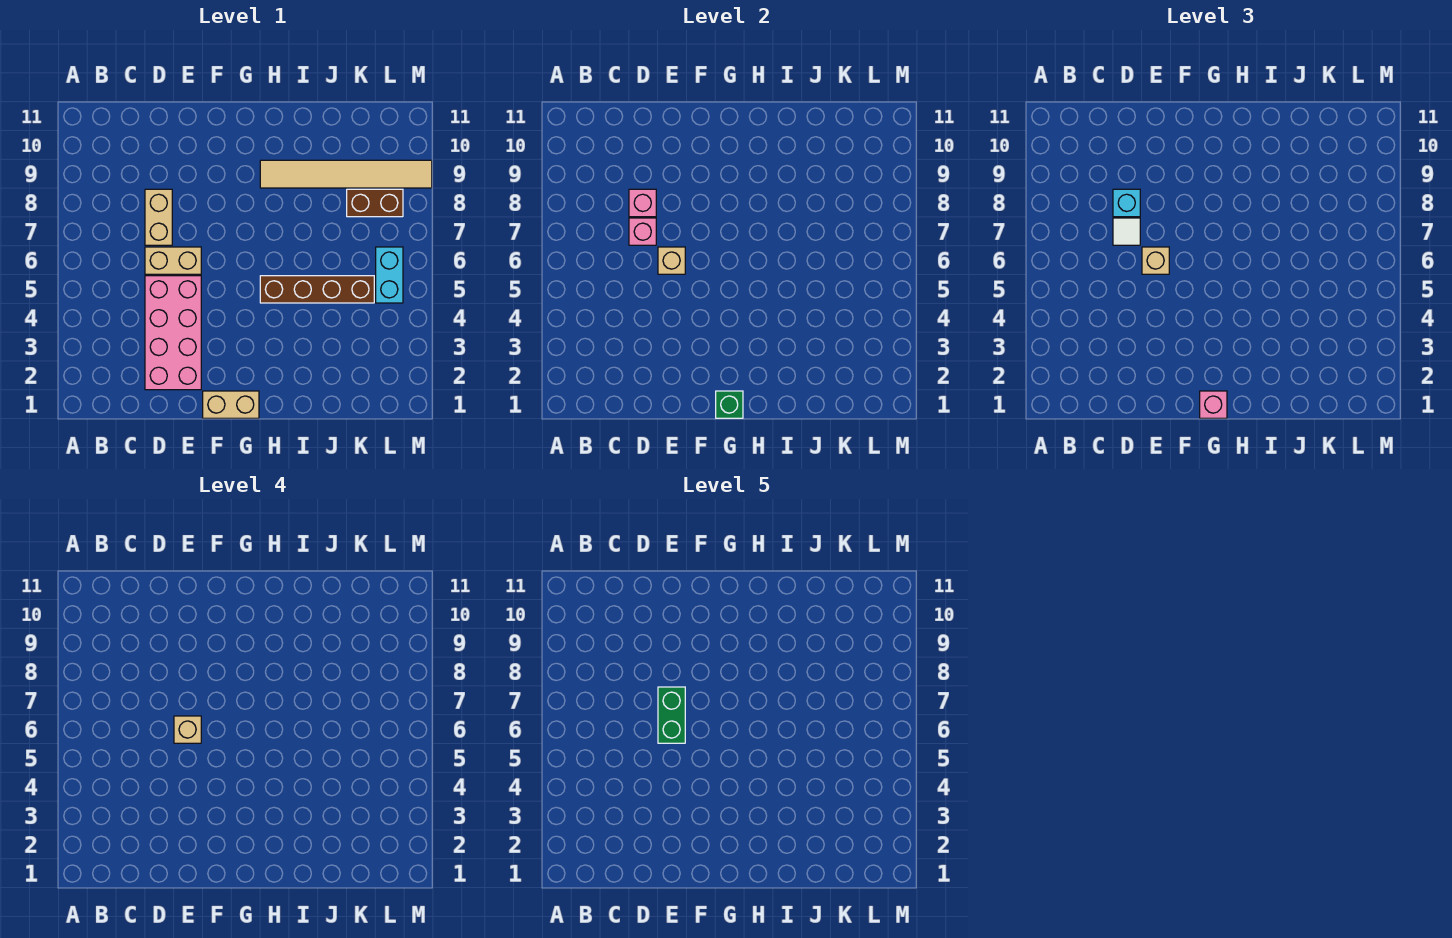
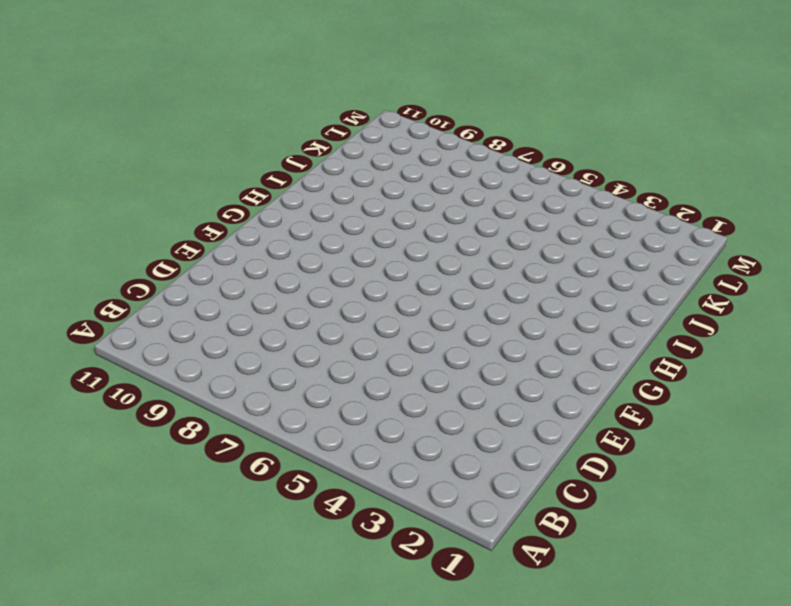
none -> pink 2x4 brick [145,276,201,390]
none -> tan 1x2 brick [145,247,201,274]
none -> tan 1x2 brick [145,189,172,245]

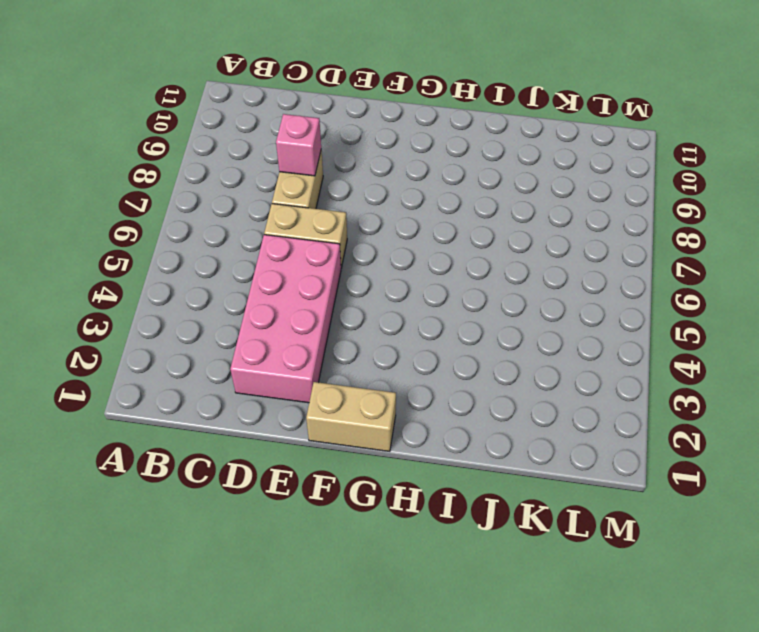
none -> brown 1x4 brick [260,276,374,303]
none -> tan 1x6 tile [260,160,432,188]
none -> brown 1x2 brick [347,189,403,217]

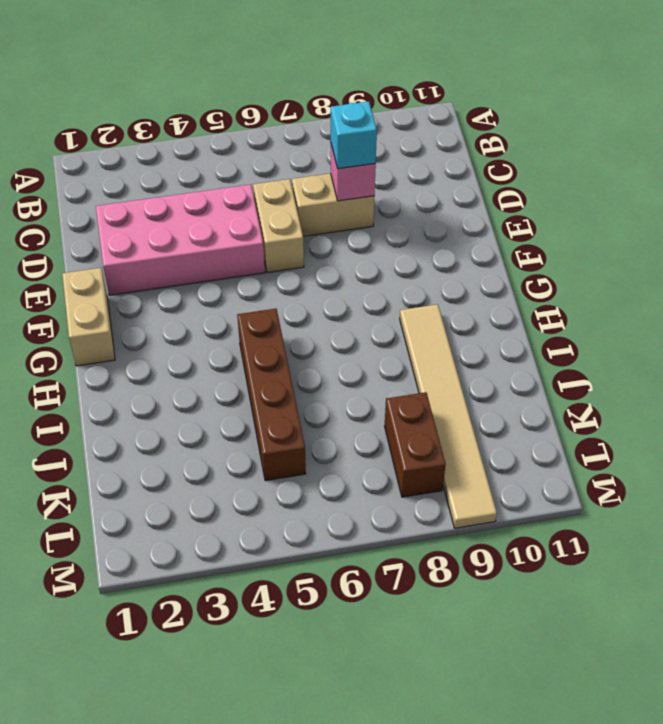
none -> cyan 1x2 brick [376,247,403,303]
none -> pink 1x1 brick [629,218,656,245]
none -> tan 1x1 brick [658,247,685,274]

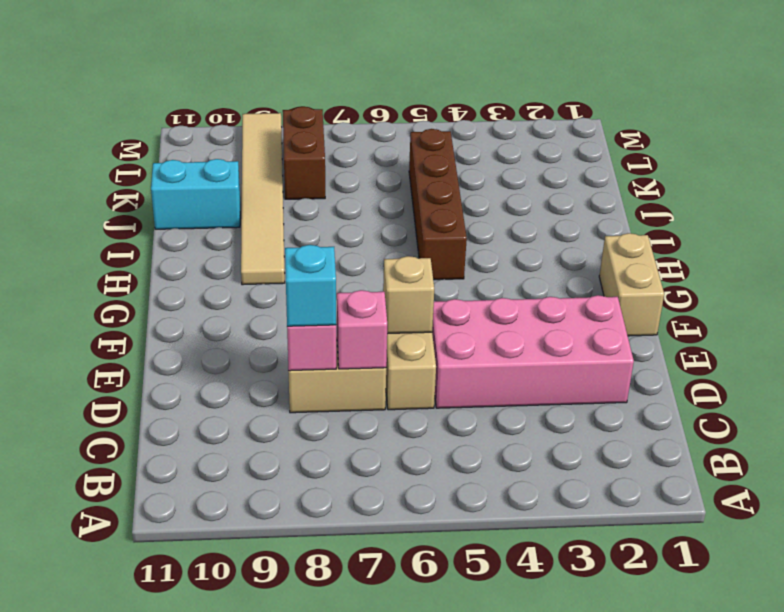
cyan 1x2 brick [151,159,240,229] -> cyan 1x2 brick moved to [376,247,403,303]
none -> green 1x1 brick [716,391,743,418]
none -> white 1x1 tile [1113,218,1140,245]
none -> tan 1x1 brick [1142,247,1169,274]

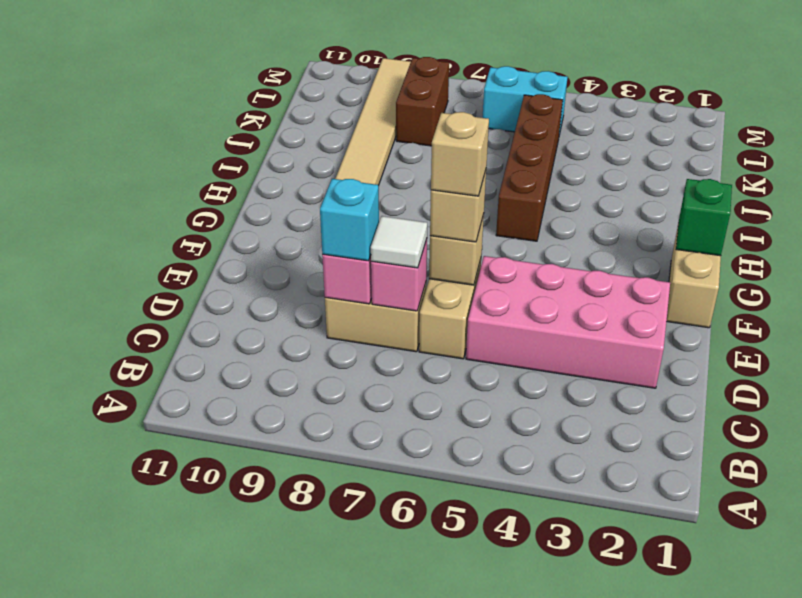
none -> pink 1x1 brick [1200,391,1227,418]
none -> green 1x2 brick [658,687,685,743]

